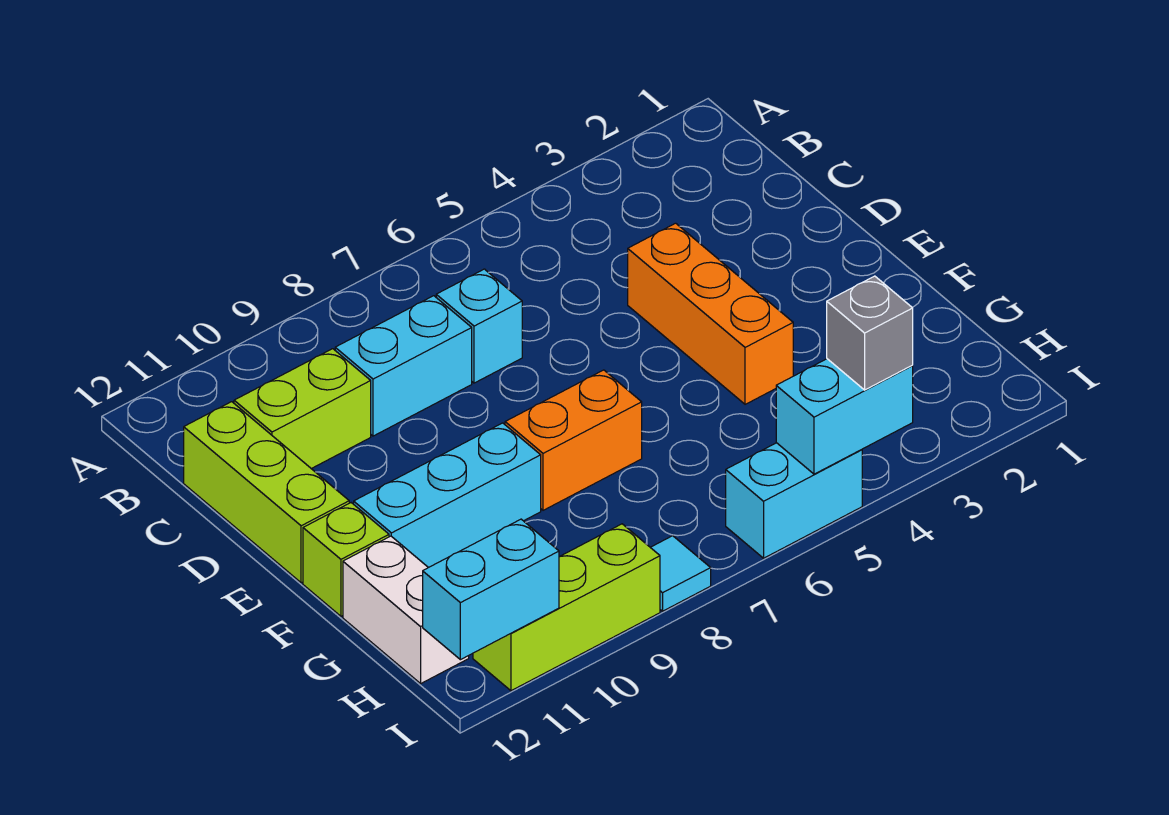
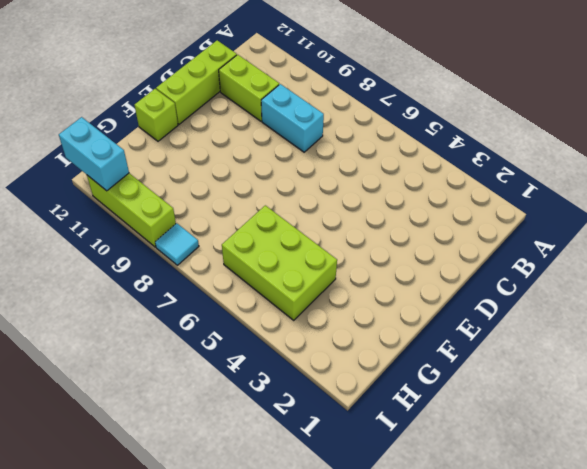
lime 2x3 brick [222,205,337,320] -> none
none -> cyan 1x1 brick [436,269,522,383]
none -> orange 1x3 brick [628,223,793,404]
none -> orange 1x2 brick [505,370,642,510]

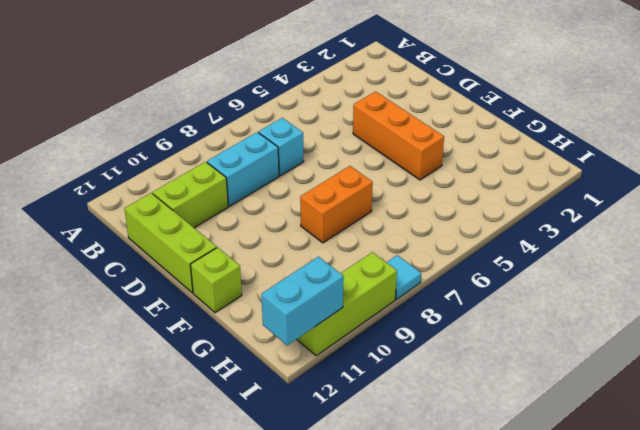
none -> cyan 1x3 brick [354,423,541,568]
none -> white 1x2 brick [343,536,469,683]
none -> cyan 1x2 brick [726,443,862,558]

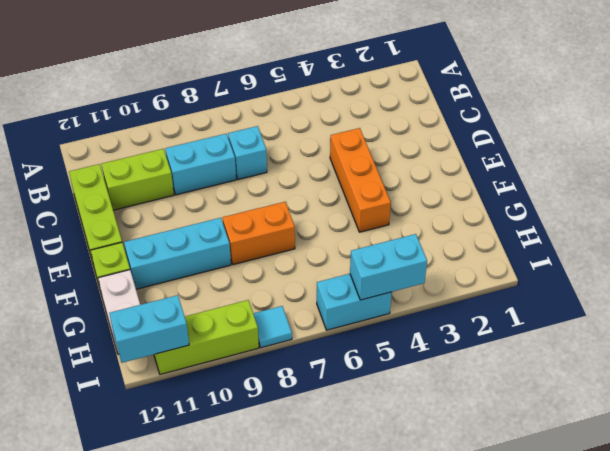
none -> grey 1x1 brick [827,276,913,390]

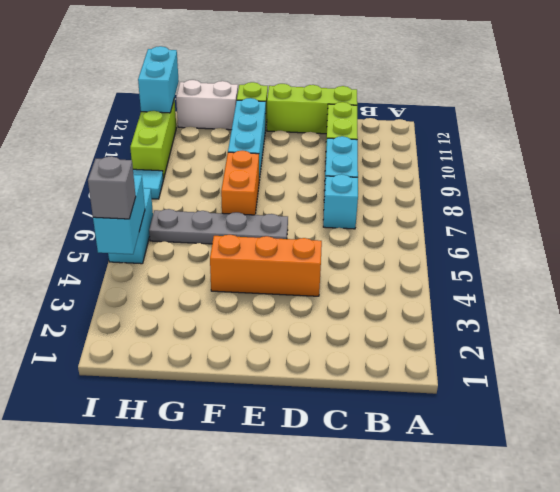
grey 1x4 plate [149,209,288,244] -> none

